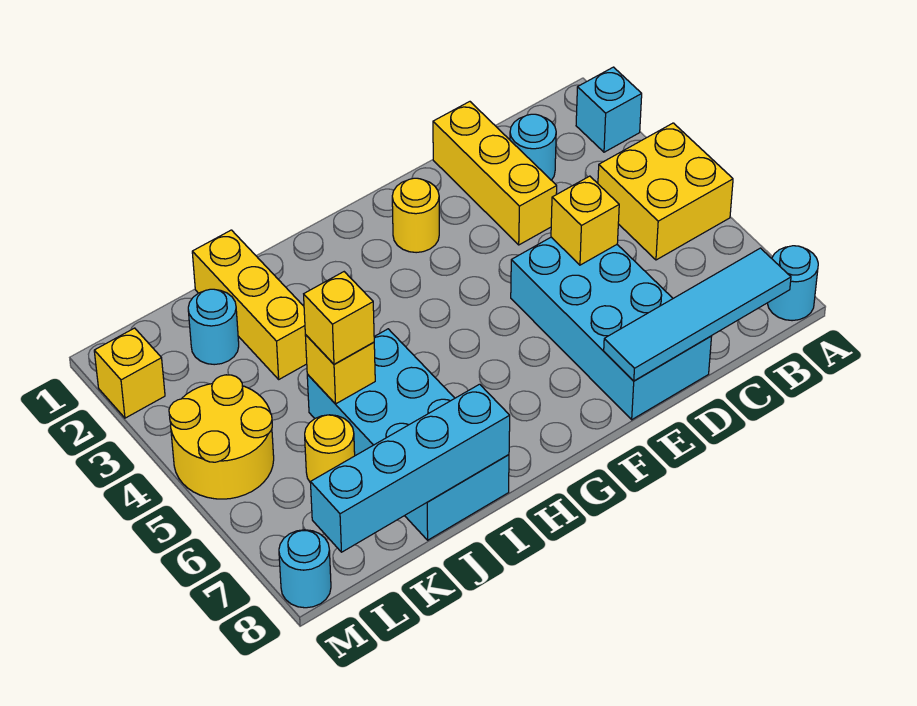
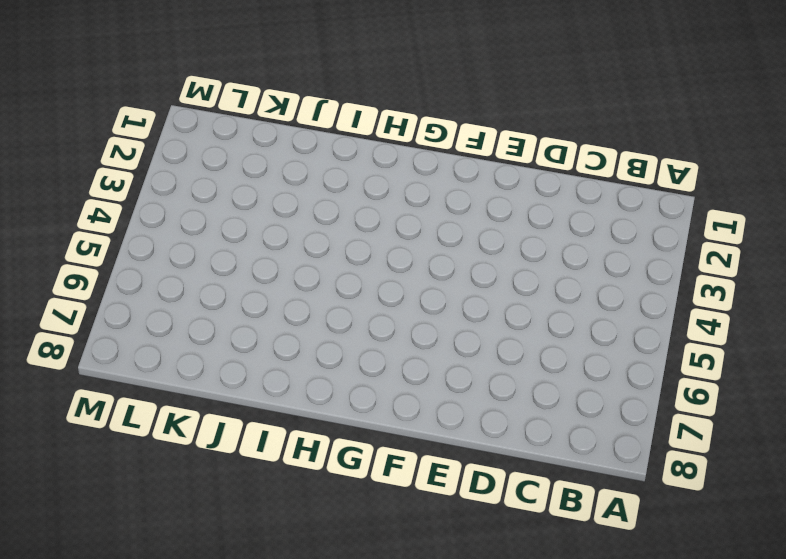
none -> cyan 1x1 brick [576,67,642,152]
none -> yellow 2x2 brick [598,123,733,260]
none -> cyan 1x1 round brick [767,246,818,321]

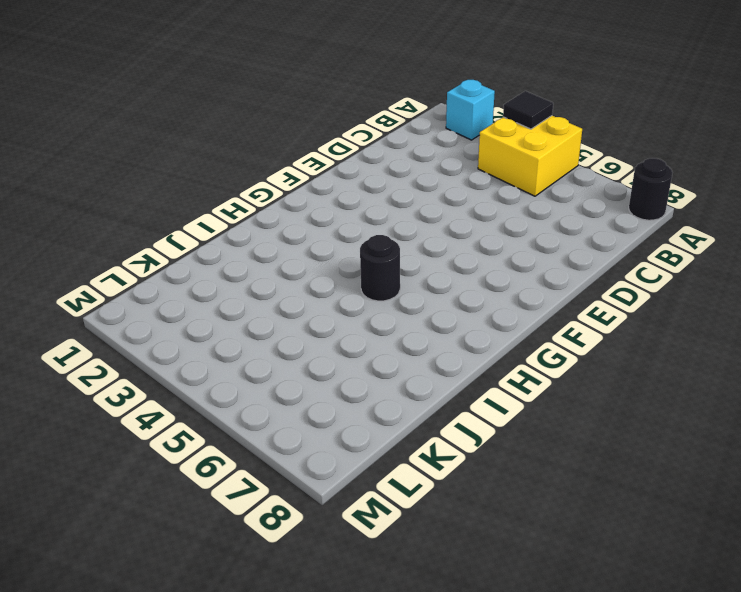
black 1x1 tile [503,91,553,129] -> none
black 1x1 round brick [629,158,673,220] -> cyan 1x1 round brick [767,246,818,321]
black 1x1 round brick [360,235,400,301] -> none
none -> cyan 1x1 round brick [510,114,556,180]
none -> yellow 1x3 brick [433,102,557,245]
none -> cyan 2x4 brick [511,237,712,420]

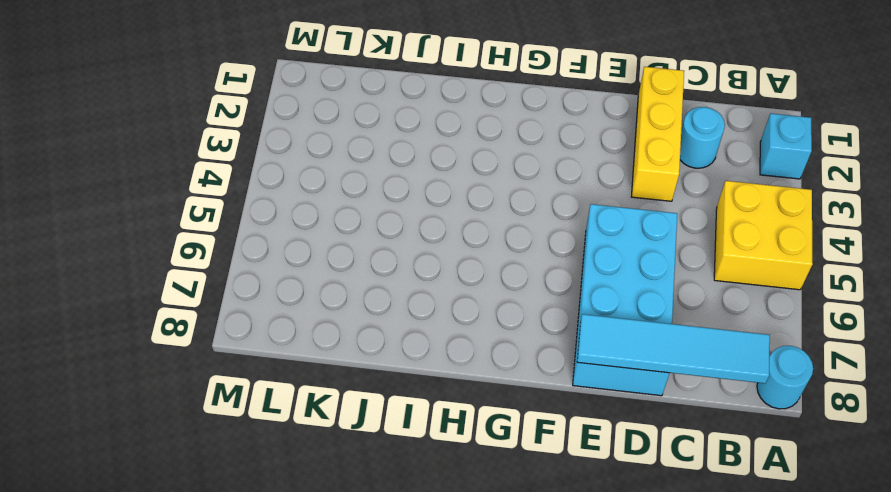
none -> yellow 1x1 round brick [392,178,439,253]
none -> cyan 2x4 brick [307,329,509,540]
none -> yellow 1x3 brick [192,230,307,379]

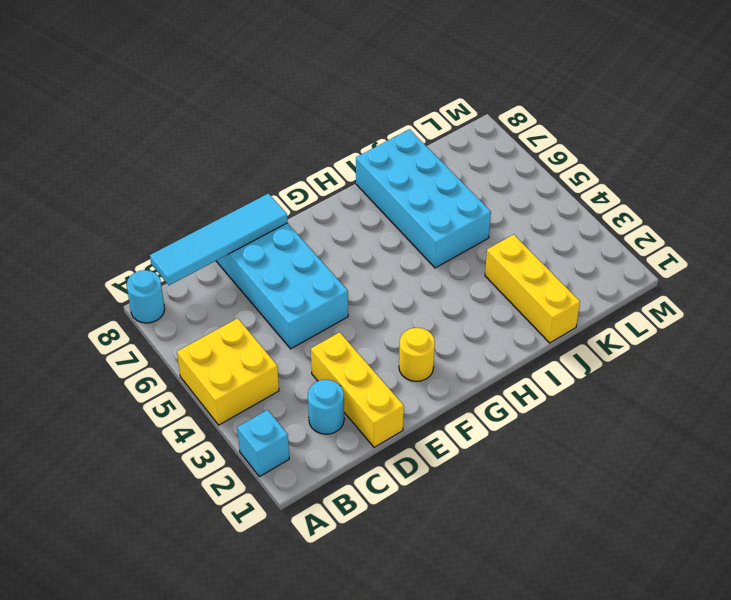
none -> cyan 1x1 round brick [188,289,239,365]
none -> yellow 1x1 round brick [305,415,355,482]
none -> yellow 2x2 round brick [169,375,274,499]

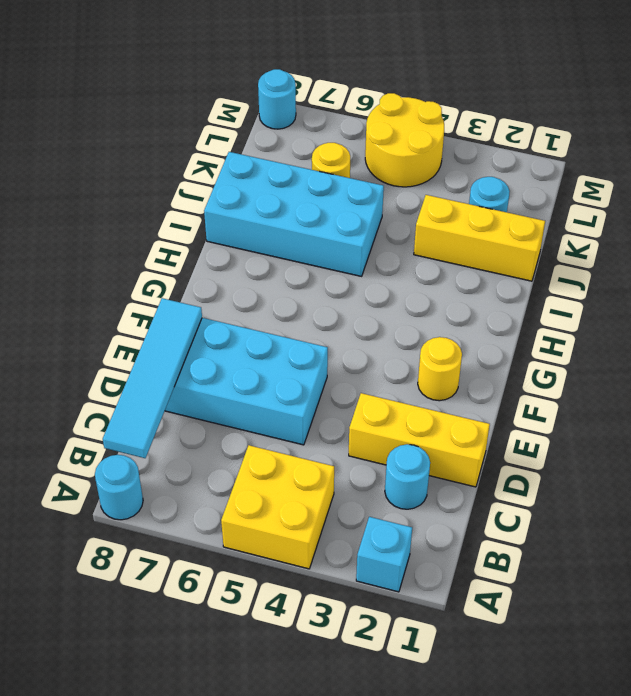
none -> yellow 1x1 brick [94,328,165,418]
none -> yellow 1x1 brick [551,176,619,265]
none -> cyan 1x4 brick [310,384,510,552]

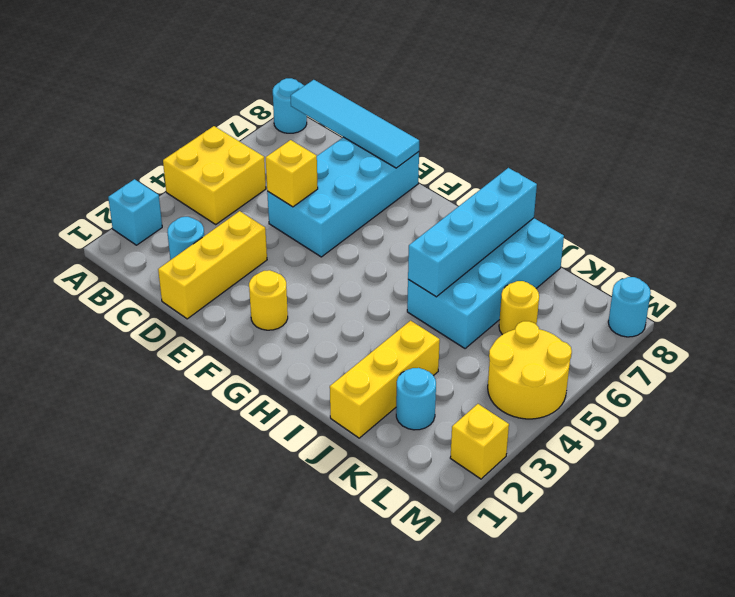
cyan 1x4 brick [408,168,537,297] -> cyan 1x4 brick turned to [310,384,510,552]
none -> yellow 1x1 brick [305,335,375,404]
none -> yellow 1x1 brick [304,272,374,364]

